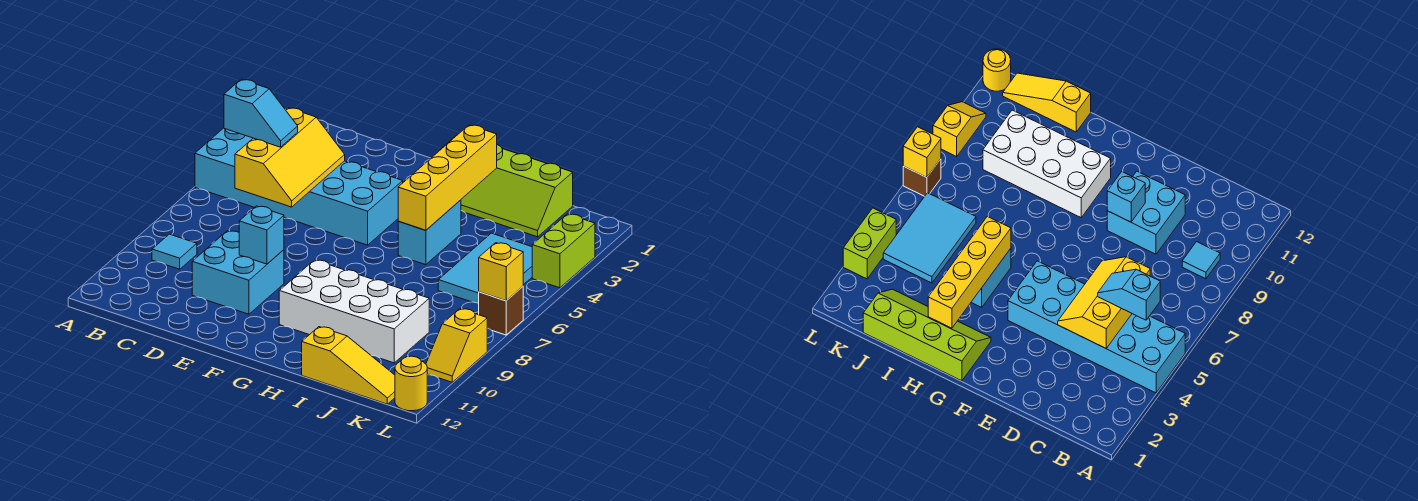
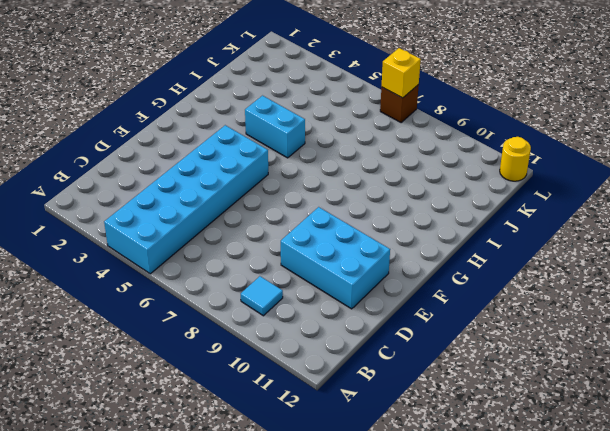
cyan 2x3 brick [281,207,390,309] -> cyan 2x2 brick [192,231,284,314]
none -> lime 2x4 slope [440,134,573,237]
none -> white 2x4 brick [279,260,429,363]
none -> yellow 1x3 slope [302,327,395,404]

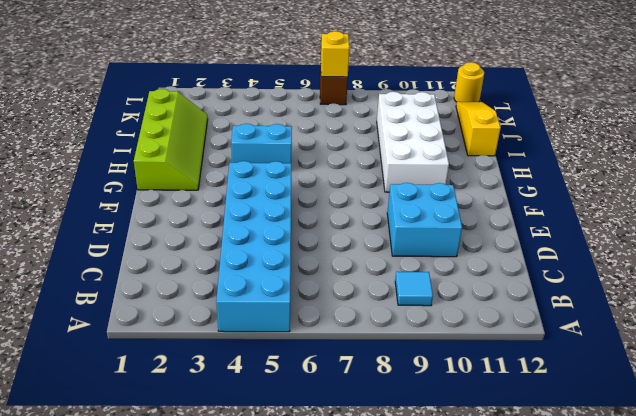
none -> cyan 2x3 tile [438,233,532,304]
none -> lime 1x2 brick [532,214,595,288]
none -> yellow 1x2 slope [426,309,487,382]

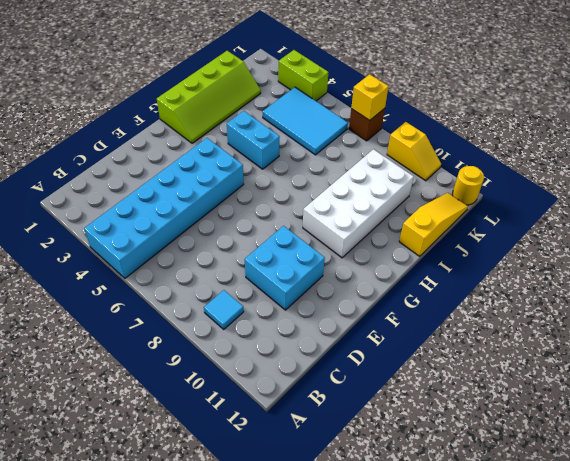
none -> yellow 2x3 slope [235,108,345,207]
none -> cyan 1x1 brick [239,206,284,264]
none -> yellow 1x4 brick [398,125,497,230]

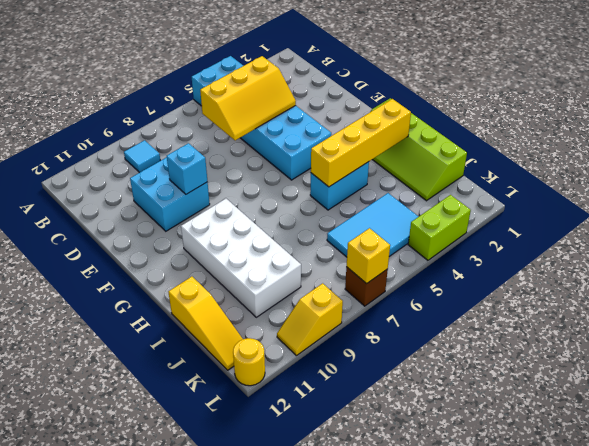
none -> cyan 1x2 slope [224,79,298,147]

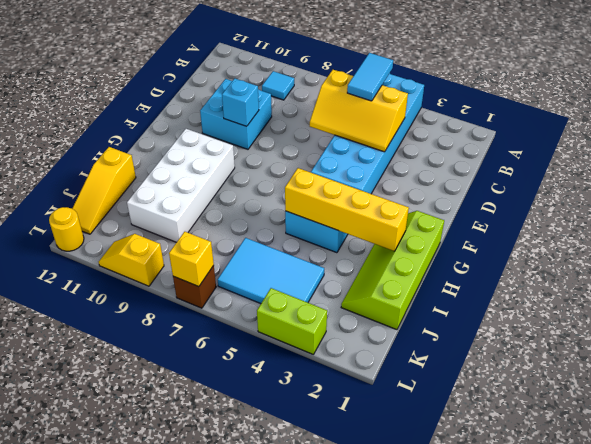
cyan 1x2 tile [347,53,393,101] -> cyan 1x2 slope [224,79,298,147]

